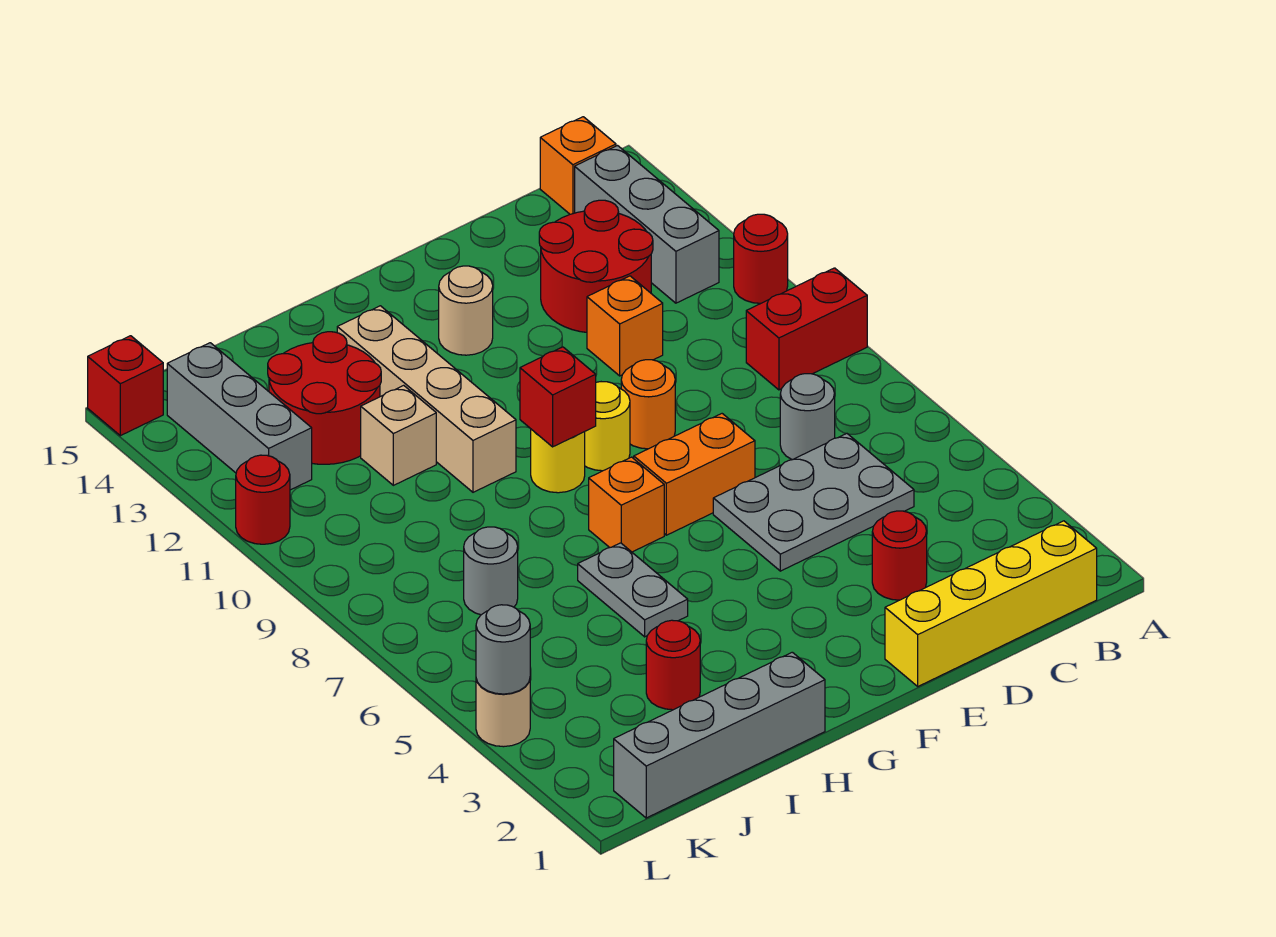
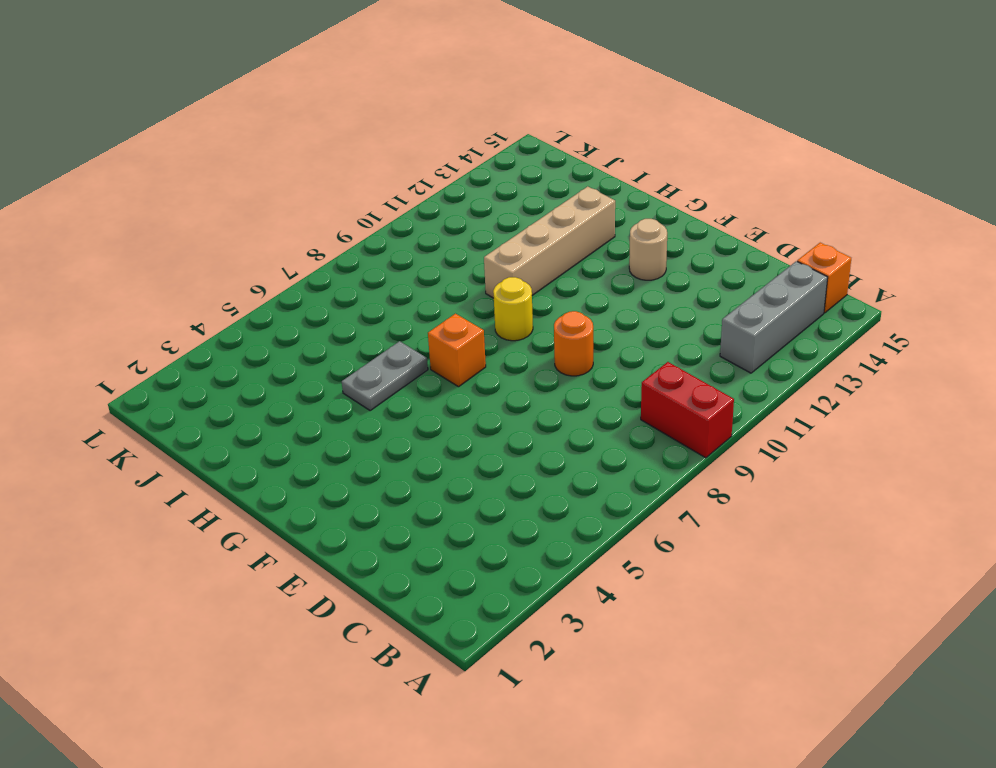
none -> red 1x1 round brick [734,214,788,303]
none -> yellow 1x4 brick [885,521,1097,686]
none -> grey 2x3 plate [713,434,914,571]

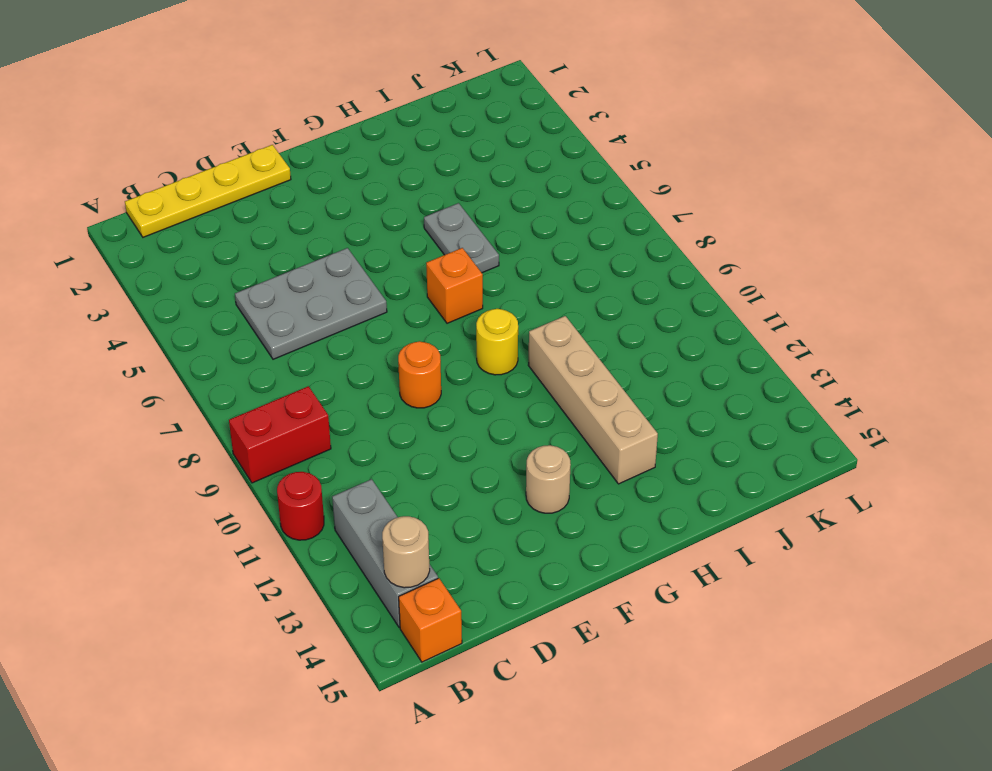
yellow 1x4 plate [125,145,291,237] -> yellow 1x4 brick [885,521,1097,686]
tan 1x1 round brick [382,516,430,588] -> tan 1x1 round brick moved to [476,679,530,747]
none -> grey 1x1 round brick [780,374,835,460]
none -> red 2x2 round brick [539,200,653,332]
none -> red 1x1 round brick [872,511,927,600]

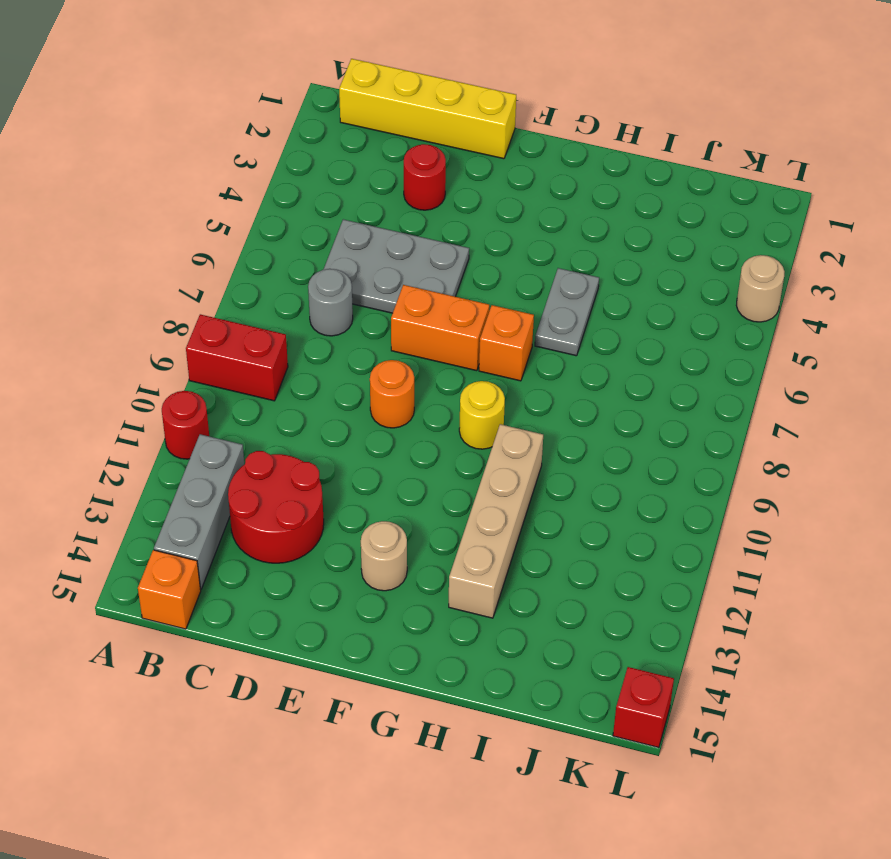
none -> orange 1x1 brick [587,276,663,376]
none -> yellow 1x1 round brick [585,382,630,471]
none -> grey 1x4 brick [614,652,825,818]

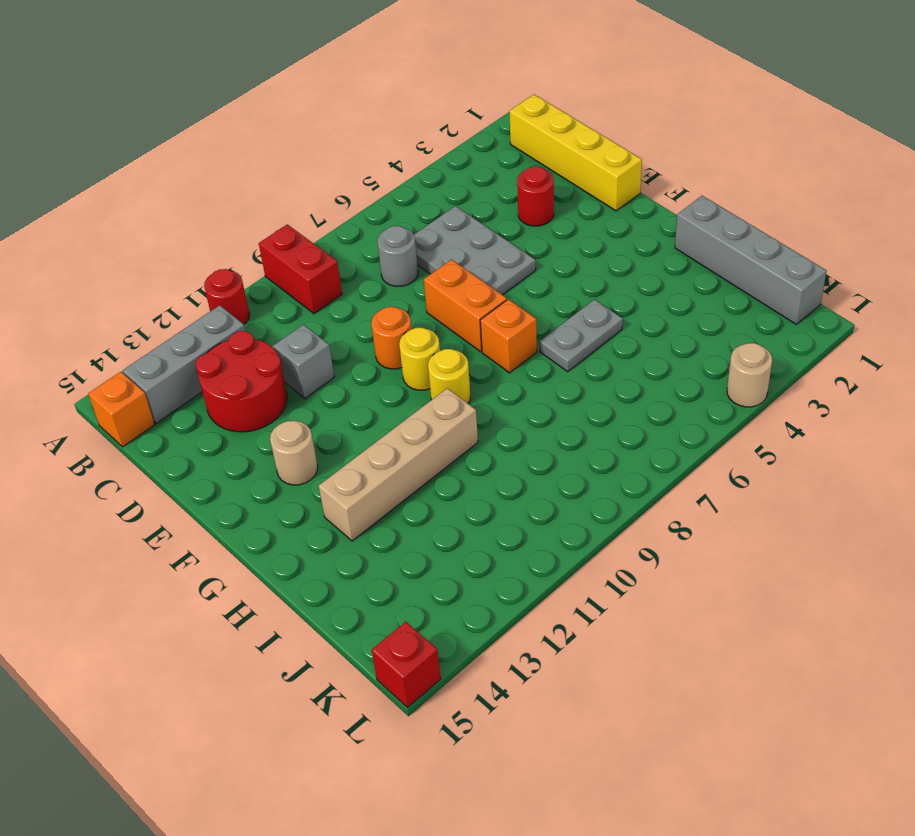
grey 1x1 brick [273,325,334,398] -> orange 1x1 brick [587,276,663,376]
none -> red 1x1 round brick [646,620,700,710]
none -> tan 1x1 brick [361,385,436,485]
none -> red 2x2 round brick [268,332,381,464]

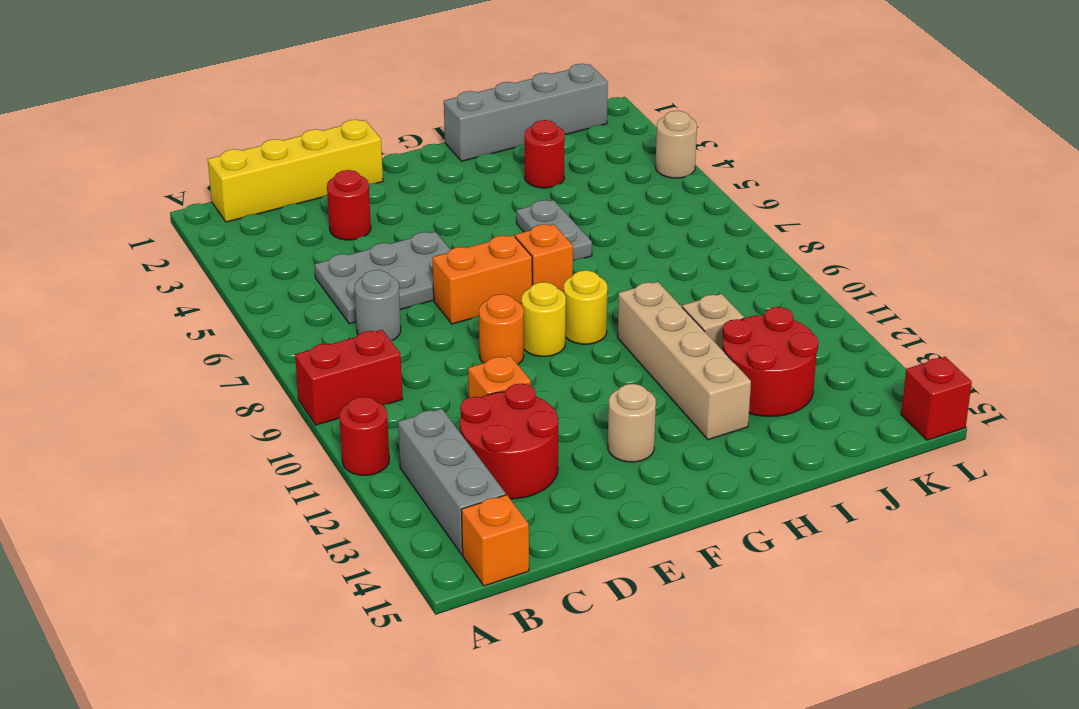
none -> grey 1x1 round brick [464,527,518,615]
none -> grey 1x3 brick [167,343,312,490]
none -> red 1x1 round brick [236,455,290,544]

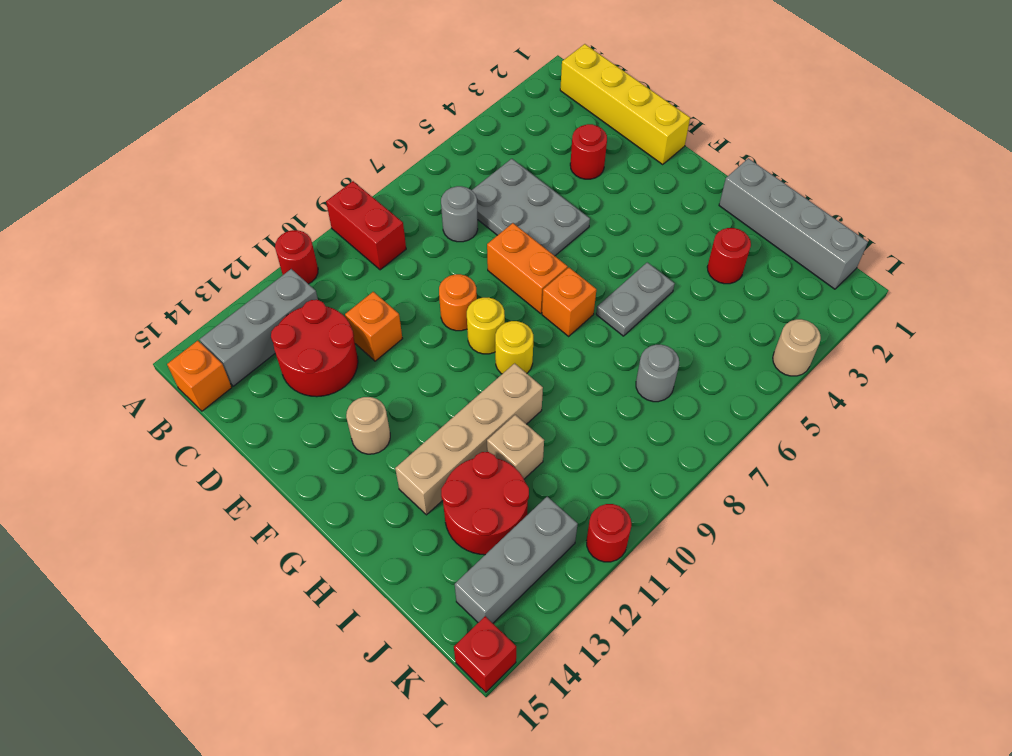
none -> red 1x1 brick [520,347,596,447]
none -> grey 1x1 round brick [476,605,530,694]

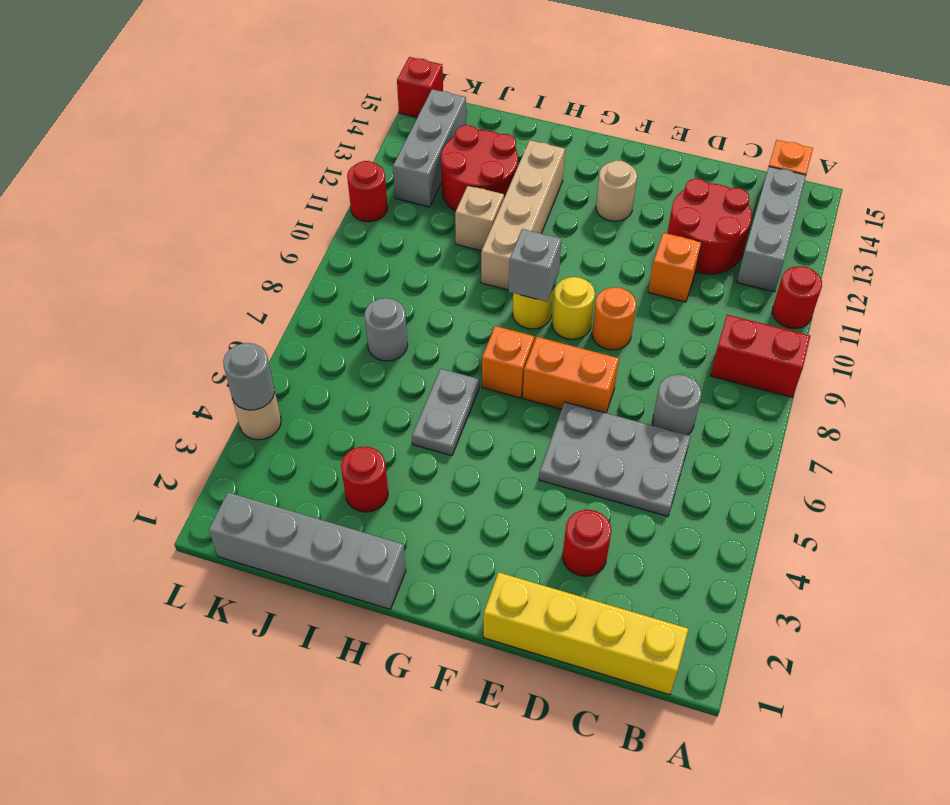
grey 1x1 brick [509,229,562,302] -> red 1x1 brick [520,347,596,447]

